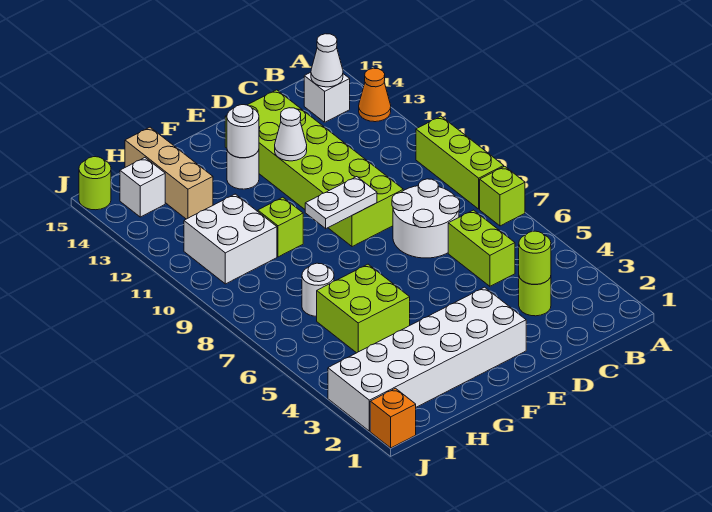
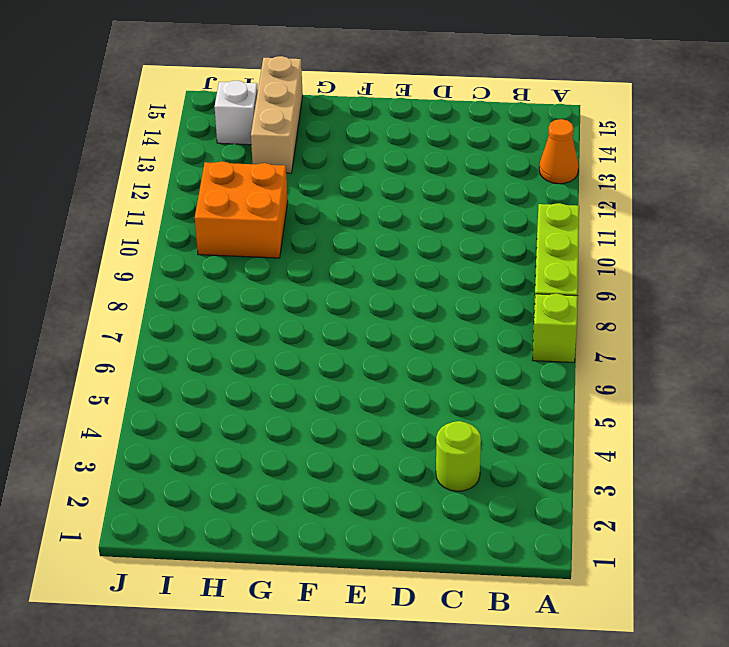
orange 2x2 brick [195,162,288,258] -> white 2x2 brick [184,194,277,284]
none -> white 1x1 brick [304,72,350,122]
none -> lime 1x2 brick [448,210,515,286]
none -> white 2x2 round brick [392,179,460,258]

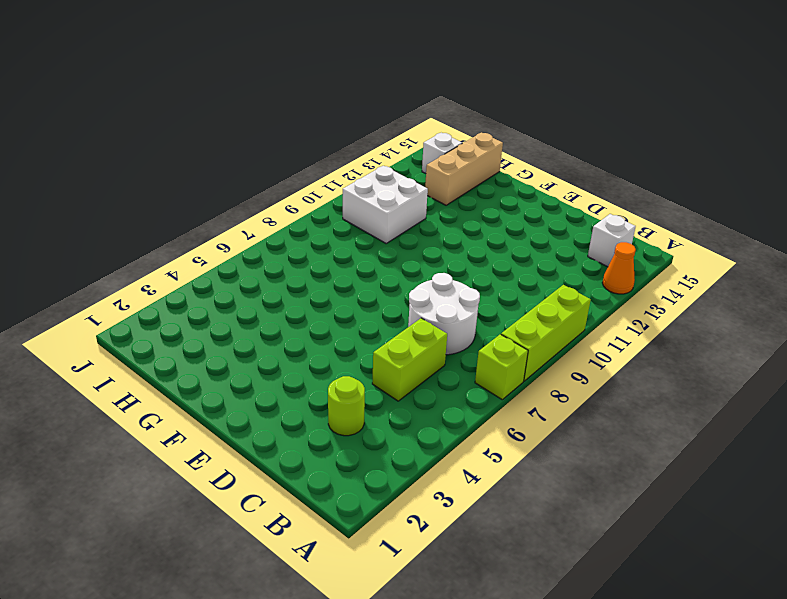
none -> lime 2x6 brick [225,90,403,247]
none -> white 2x6 brick [328,287,526,431]
none -> white 1x1 round brick [227,150,259,189]

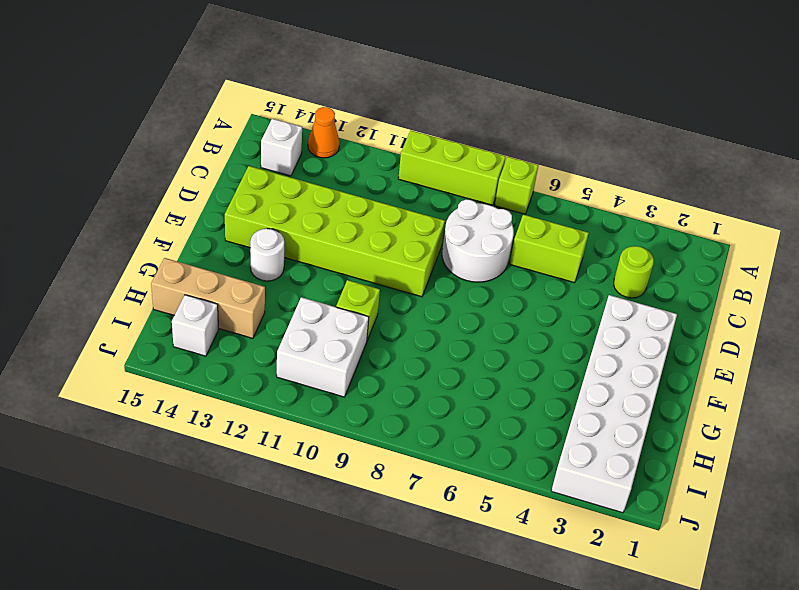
none -> lime 2x2 brick [317,264,410,353]
none -> white 1x1 round brick [302,263,334,316]
none -> orange 1x1 brick [370,388,416,448]

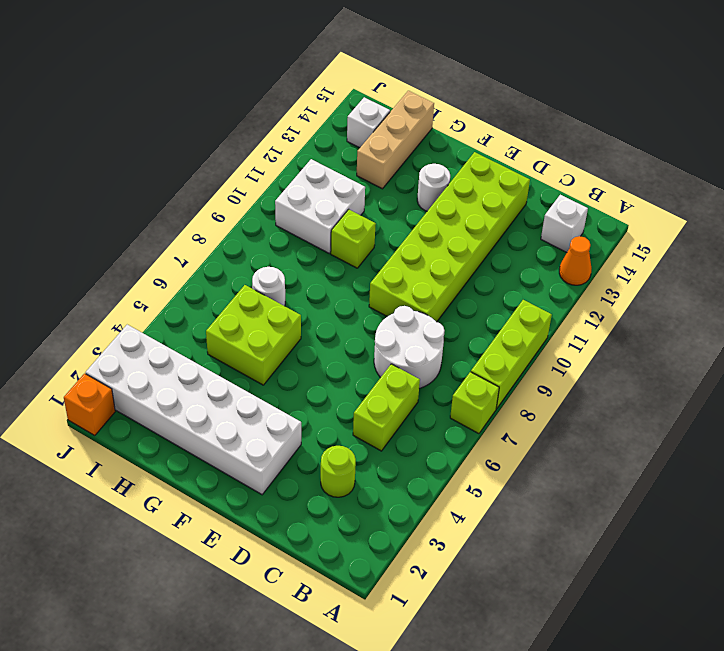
none -> lime 1x1 round brick [79,157,111,210]
none -> white 1x1 cone [311,34,343,87]
none -> lime 1x1 round brick [519,231,551,284]

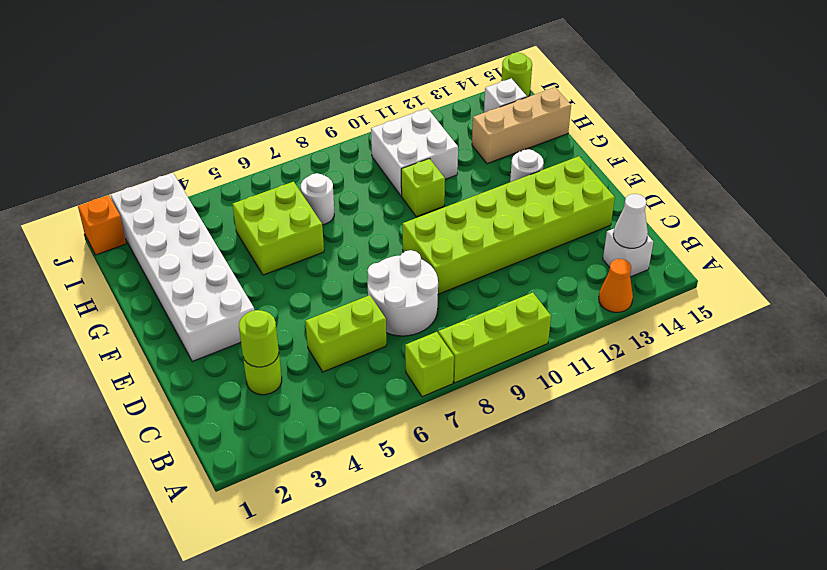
none -> white 1x2 plate [305,177,377,229]
none -> white 1x1 cone [275,108,307,161]
none -> white 1x1 round brick [227,105,259,158]

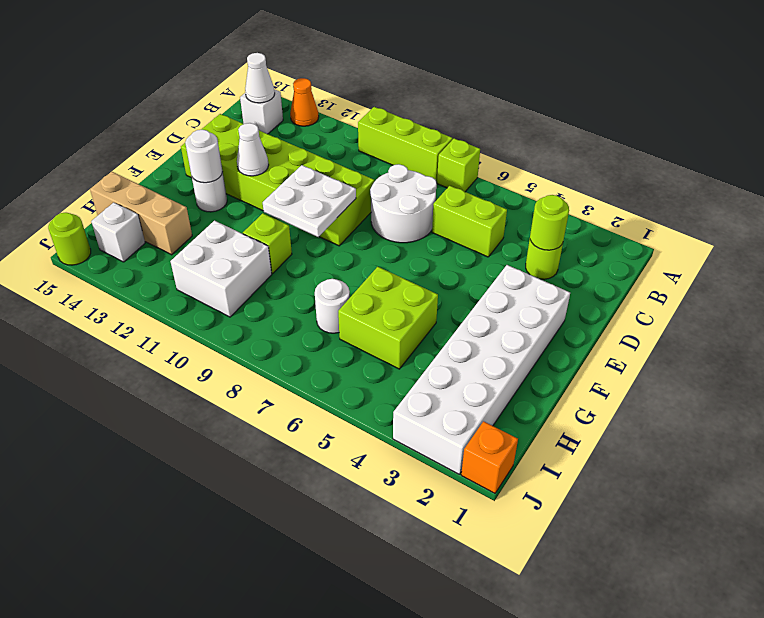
white 2x2 plate [263,165,356,237] -> white 1x2 plate [305,177,377,229]

